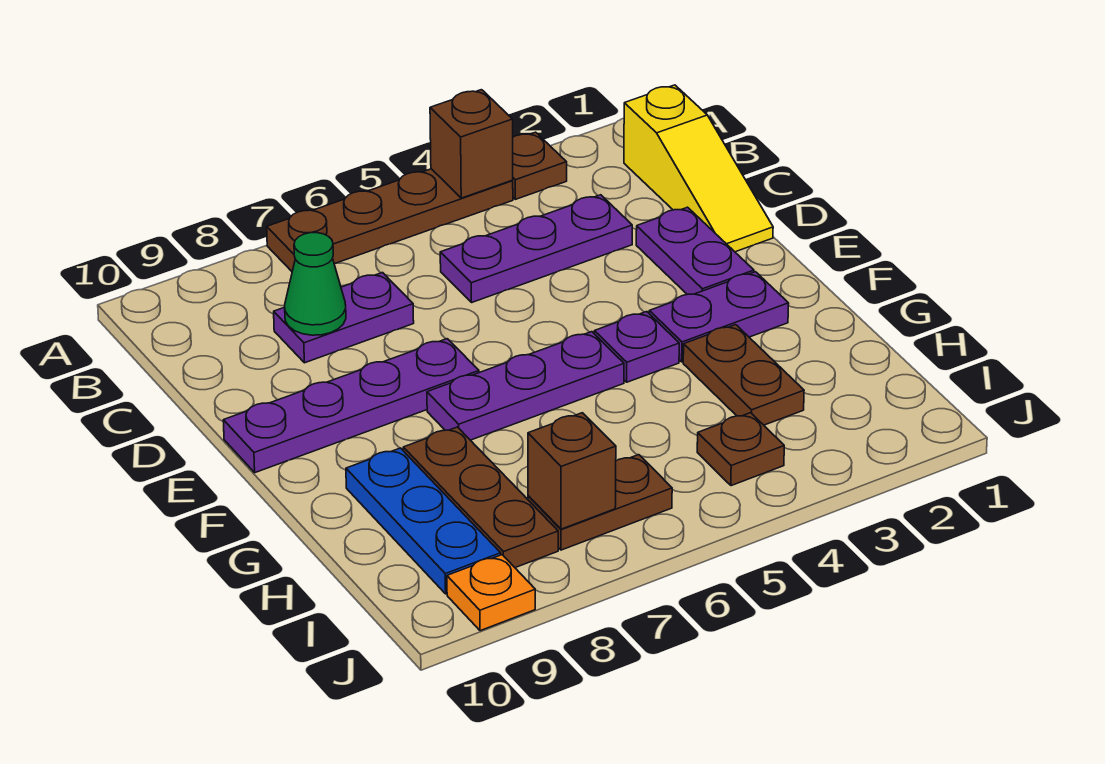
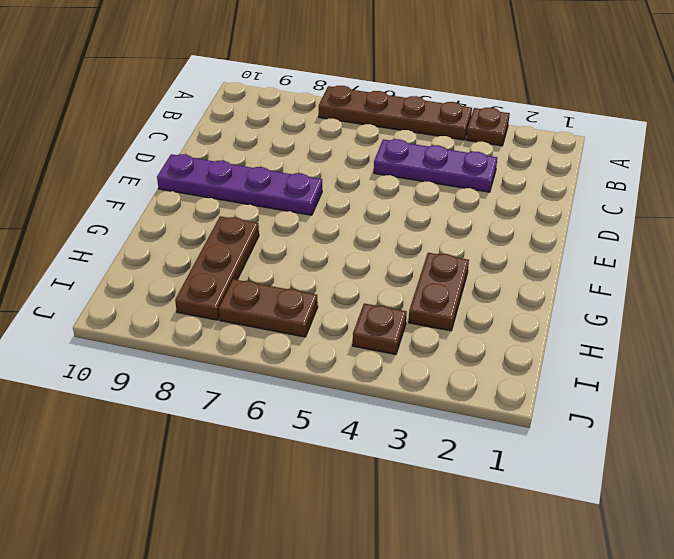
none -> yellow 1x3 slope [624,85,773,252]
none -> purple 1x2 plate [274,273,414,363]
none -> purple 1x2 plate [636,207,754,294]

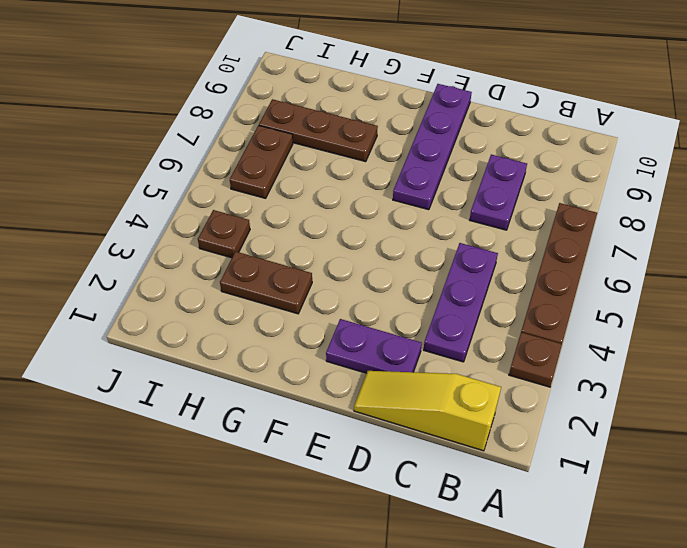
none -> purple 1x2 plate [649,272,789,362]
none -> purple 1x1 plate [594,312,679,382]
none -> purple 1x3 plate [427,332,624,440]

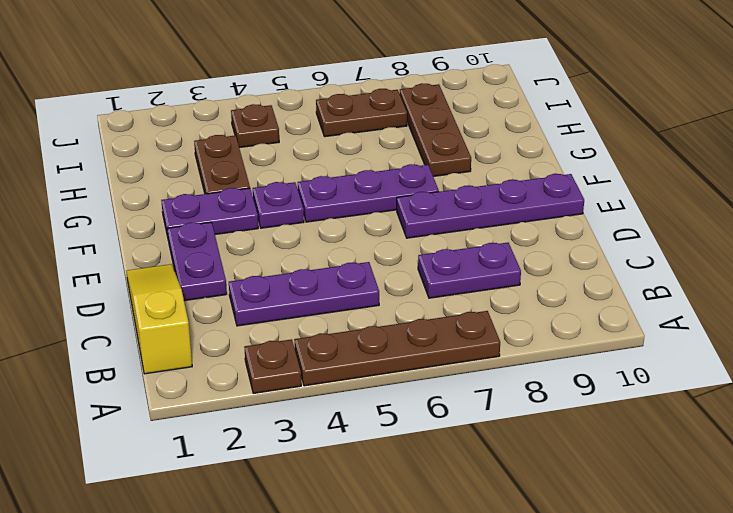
none -> blue 1x3 plate [346,448,501,594]
none -> orange 1x1 plate [447,555,535,631]
none -> brown 1x1 brick [430,90,513,198]

